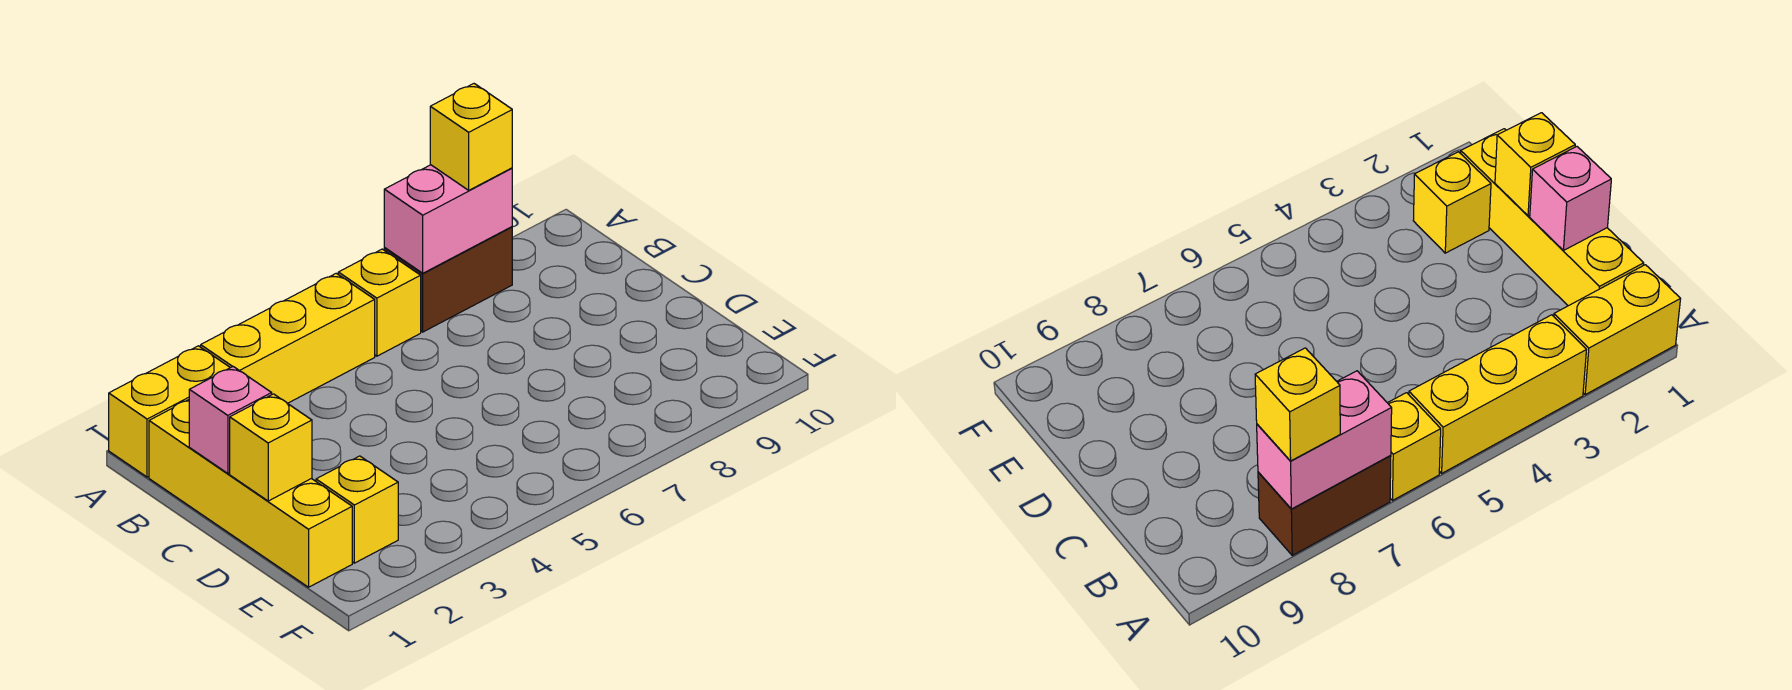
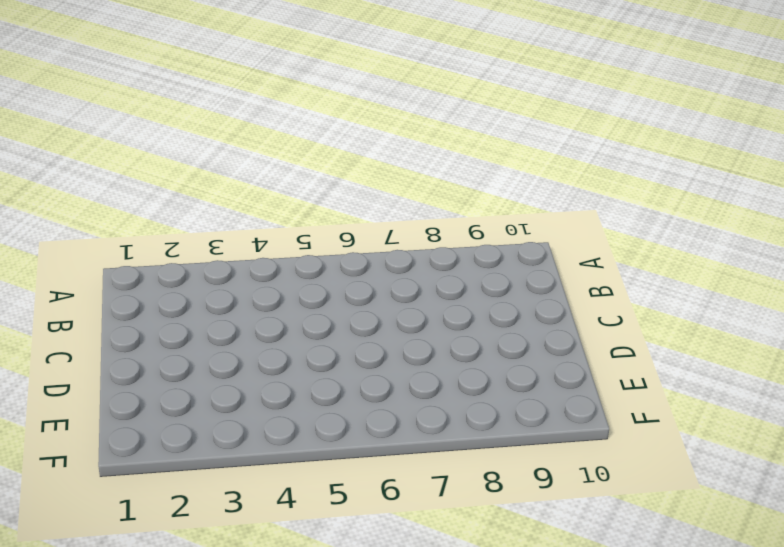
none -> yellow 1x2 brick [109,346,230,477]
none -> yellow 1x3 brick [201,273,375,403]

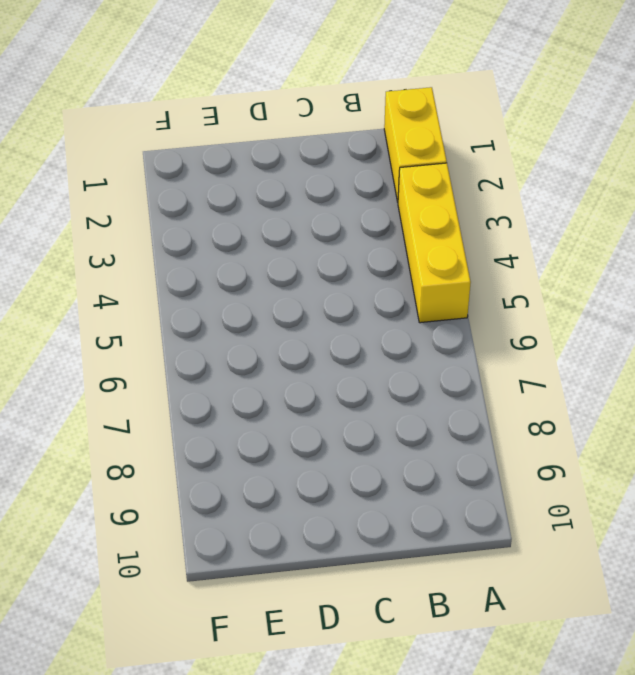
none -> yellow 1x1 brick [338,249,421,356]
none -> brown 1x2 brick [384,227,512,332]

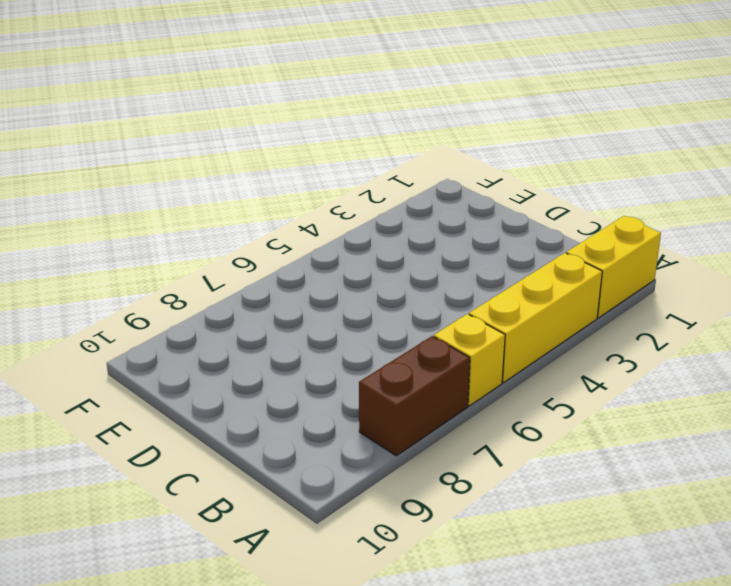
none -> yellow 1x4 brick [149,400,352,587]
none -> yellow 1x1 brick [316,456,398,563]

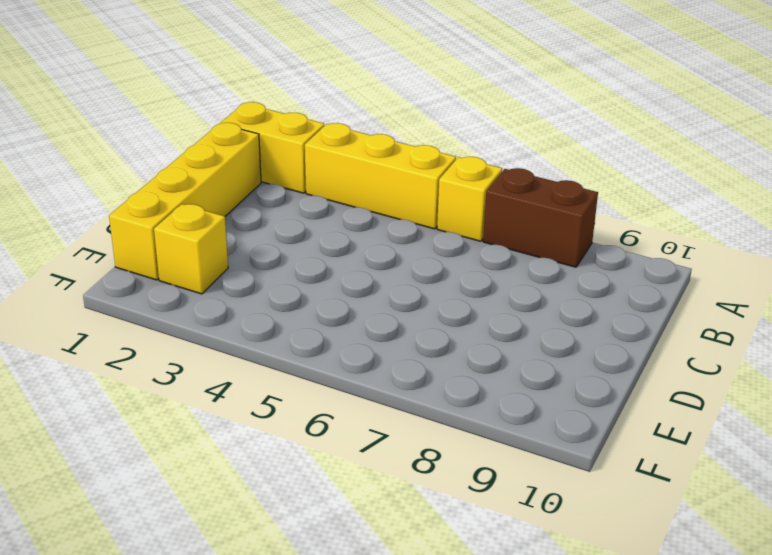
none -> pink 1x2 brick [384,165,512,273]
none -> pink 1x1 brick [189,367,272,473]

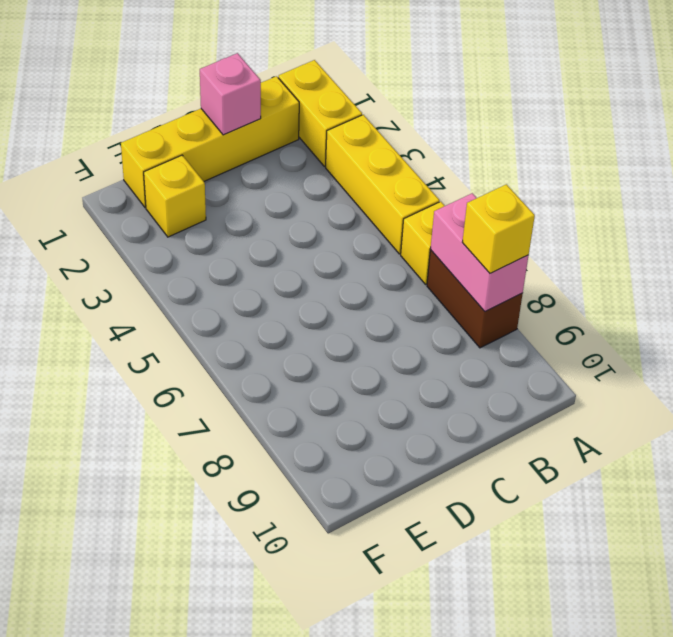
none -> yellow 1x1 brick [230,394,312,501]

